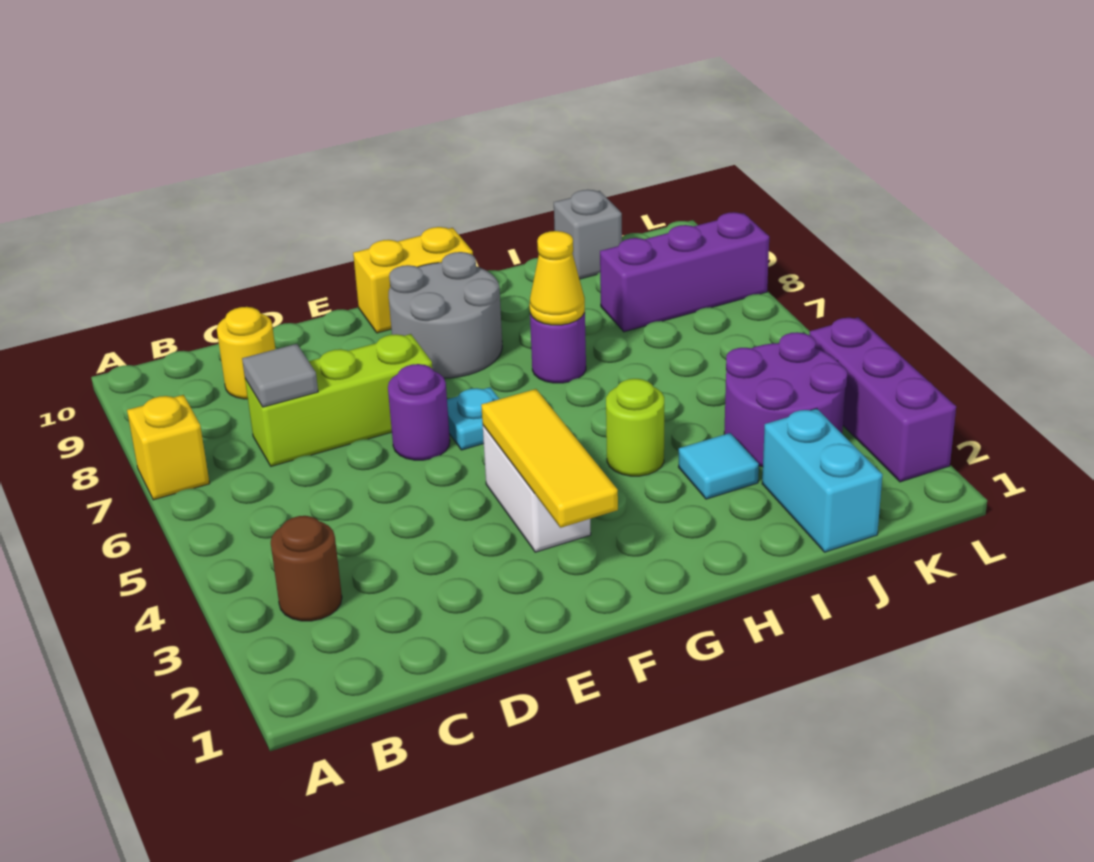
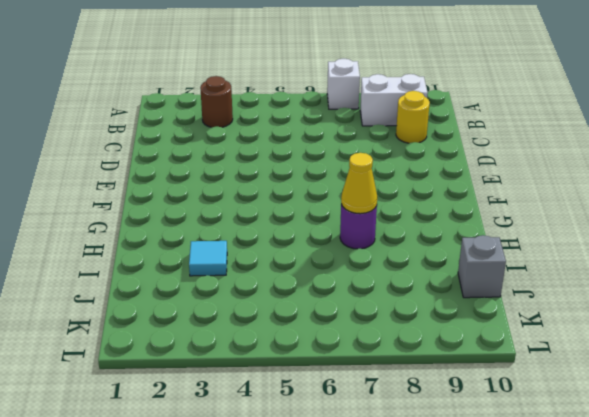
white 1x1 brick [327,59,360,109] -> yellow 1x1 brick [127,395,210,500]
white 1x2 brick [360,74,428,126] -> white 1x2 brick moved to [483,426,591,552]
none -> lime 1x3 brick [245,334,432,466]
none -> purple 1x1 round brick [388,364,450,460]
none -> cyan 1x1 plate [447,387,499,450]

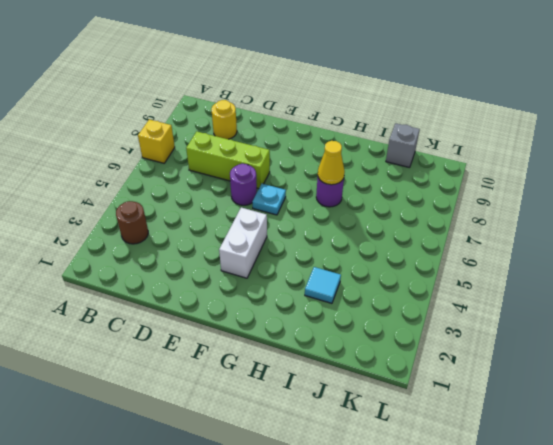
none -> grey 2x2 round brick [389,252,502,378]
none -> yellow 1x2 brick [353,227,473,333]
none -> lime 1x1 round brick [606,379,664,476]

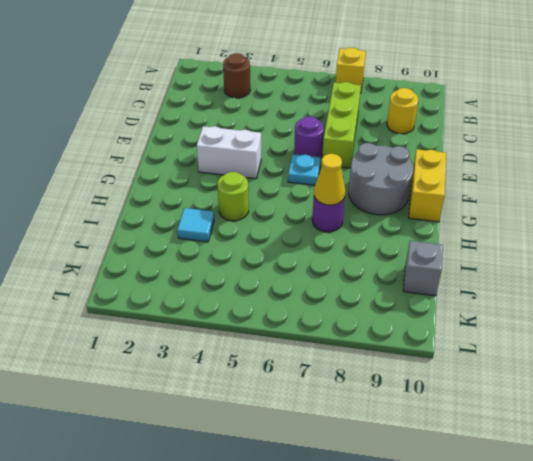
none -> cyan 1x2 brick [762,409,883,552]
none -> purple 2x2 round brick [724,332,847,467]
none -> purple 1x3 brick [600,212,769,332]

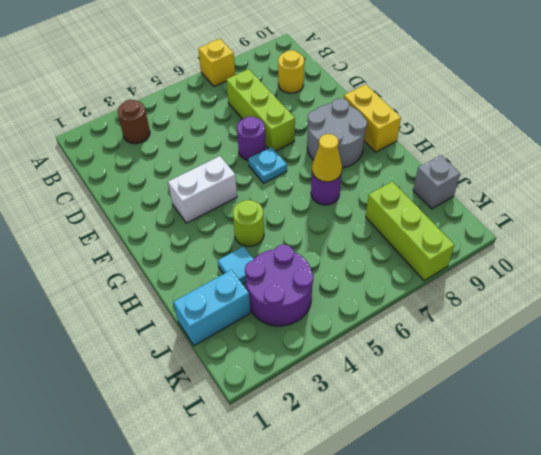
lime 1x3 brick [366,182,454,281] -> purple 1x3 brick [600,212,769,332]
none -> purple 1x3 brick [810,317,956,482]
none -> grey 1x1 tile [242,344,318,407]
none -> yellow 1x3 tile [481,389,618,528]

